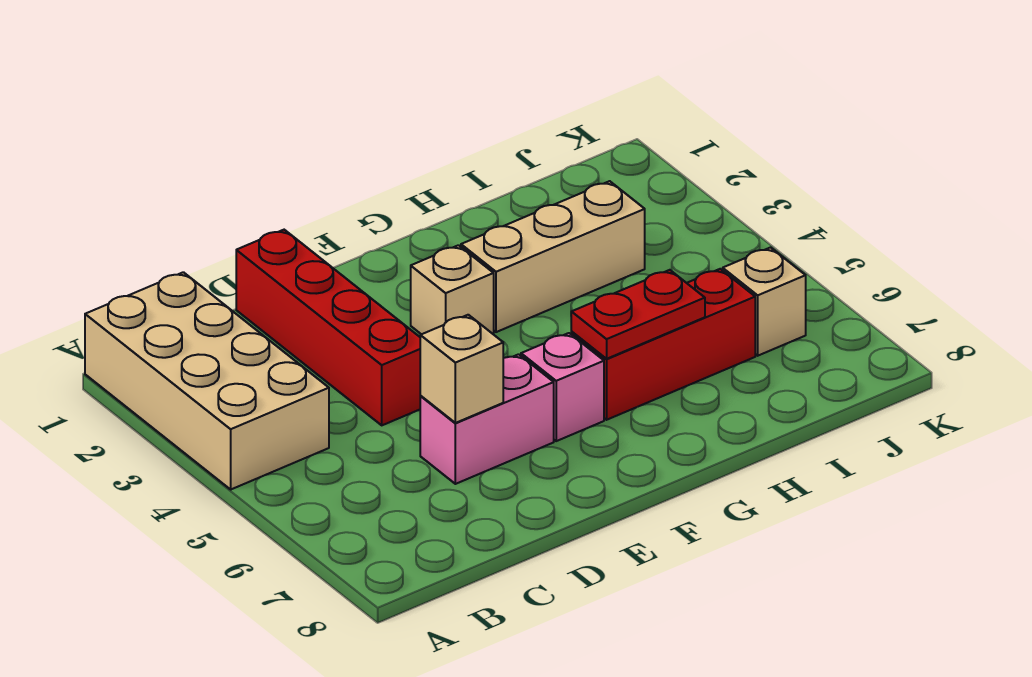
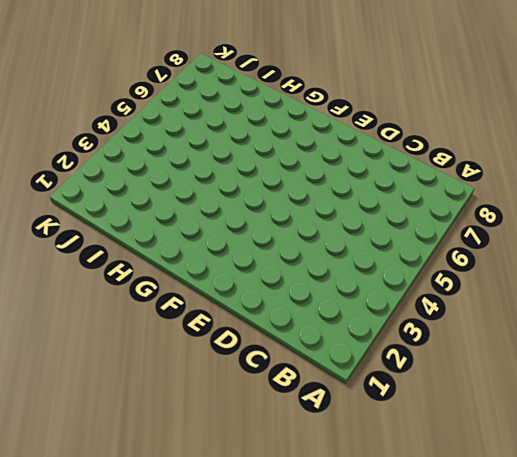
none -> tan 2x4 brick [85,272,329,489]
none -> red 1x4 brick [236,230,421,425]

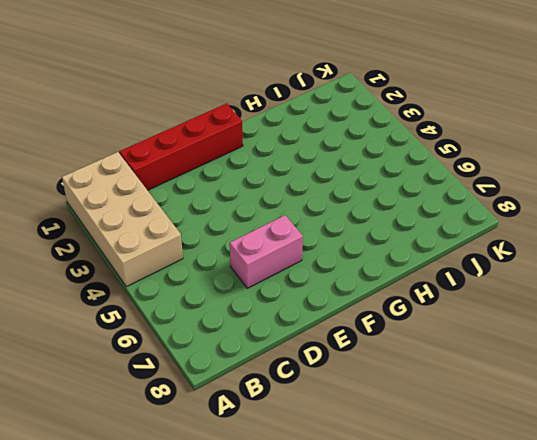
red 1x4 brick [119,103,243,190] -> red 1x4 brick turned to [236,230,421,425]
none -> tan 1x1 brick [411,245,494,334]
none -> pink 1x1 brick [521,333,604,441]

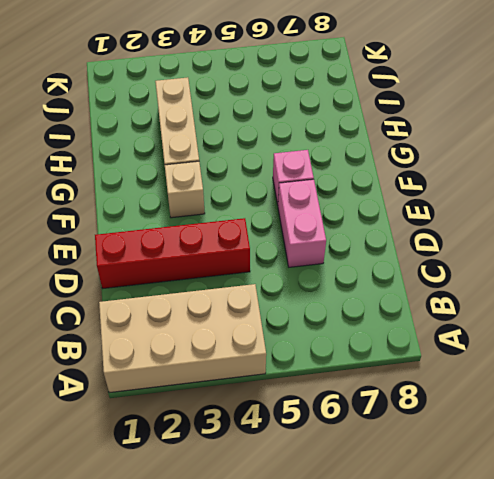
none -> red 1x3 brick [571,269,755,420]
none -> tan 1x1 brick [723,248,806,356]

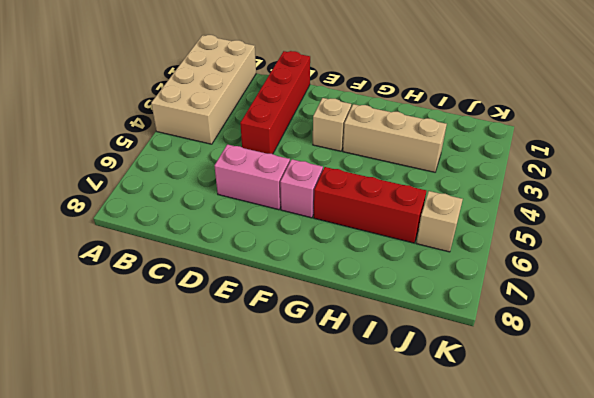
none -> tan 1x1 brick [420,315,503,423]
none -> red 1x2 plate [571,270,705,359]

